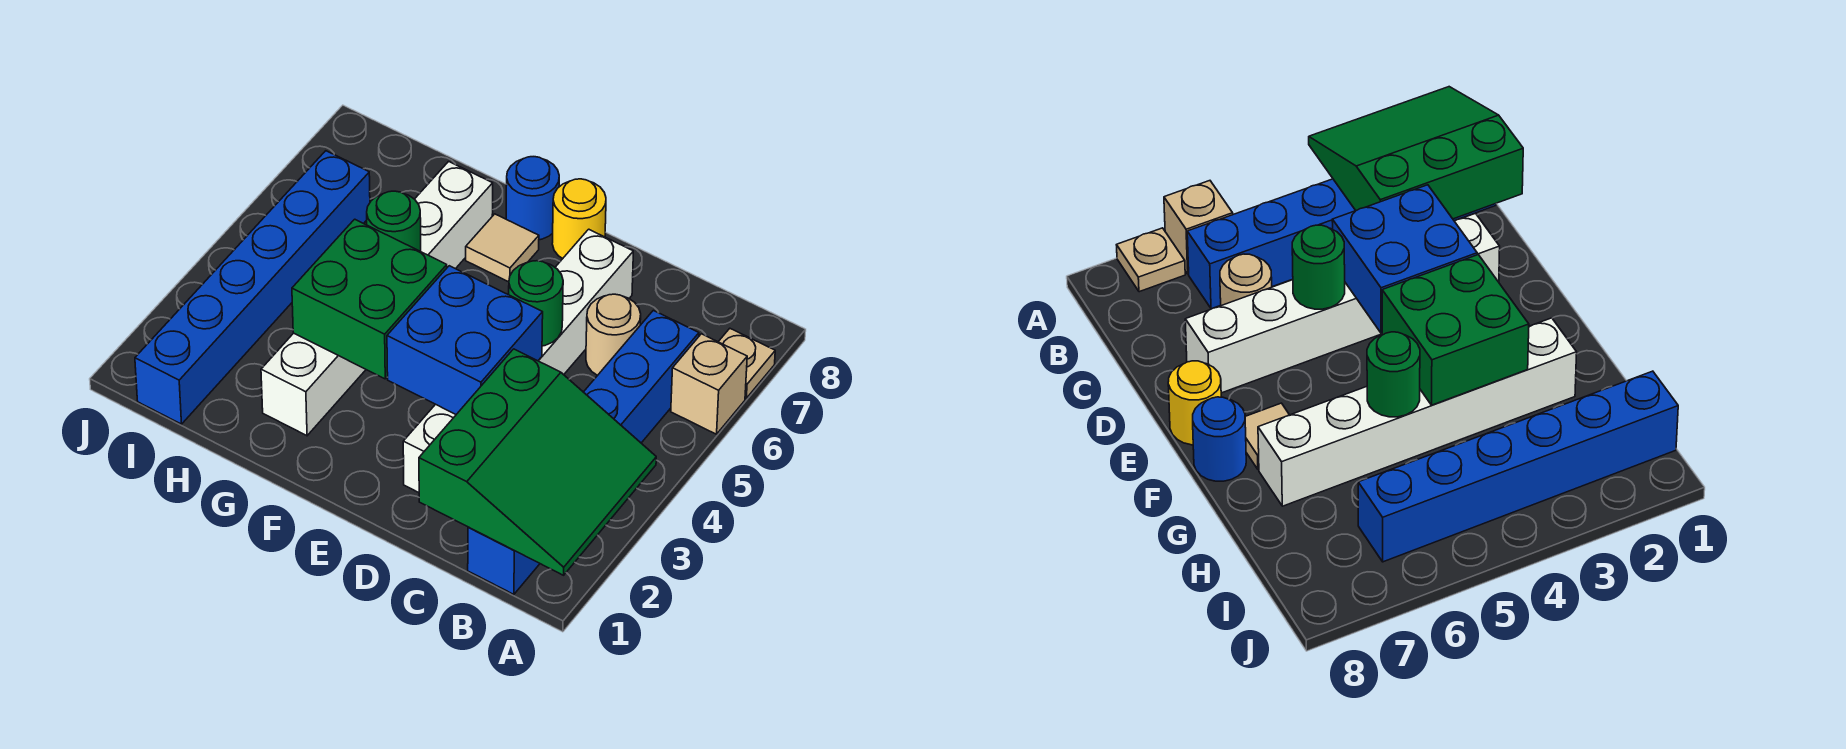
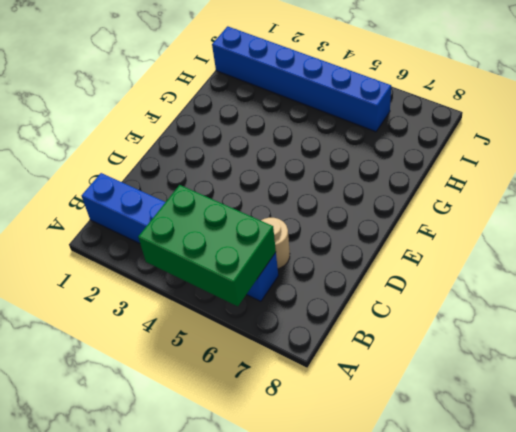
green 2x3 brick [138,185,276,306] -> none
none -> tan 1x1 brick [671,334,747,434]
none -> tan 1x1 plate [719,329,775,398]
none -> white 1x6 brick [403,229,633,493]

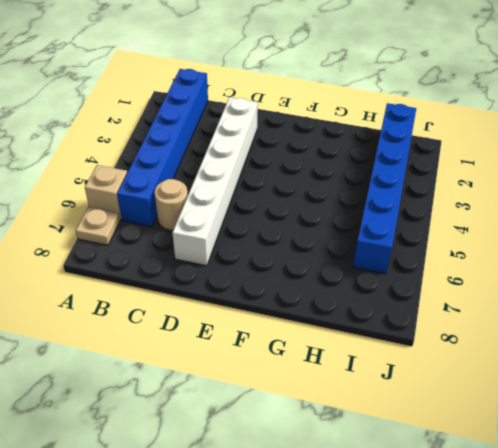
none -> yellow 1x1 round brick [552,179,606,259]
none -> tan 1x1 tile [466,214,539,282]
none -> blue 1x1 round brick [506,157,559,240]

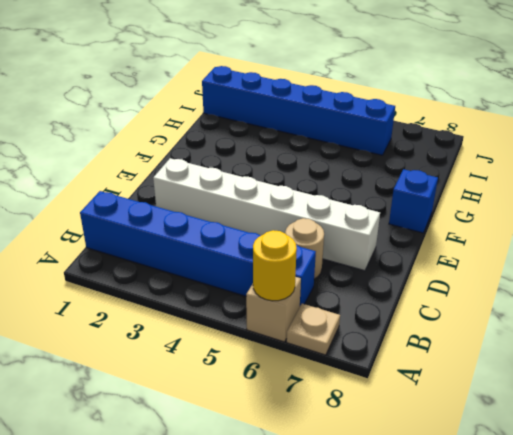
yellow 1x1 round brick [253,230,297,301] -> yellow 1x1 round brick moved to [552,179,606,259]
blue 1x1 brick [389,169,438,233] -> blue 1x1 round brick [506,157,559,240]
none -> tan 1x1 tile [466,214,539,282]
none -> white 1x6 brick [261,162,493,436]
none -> green 3x3 slope [419,349,656,575]

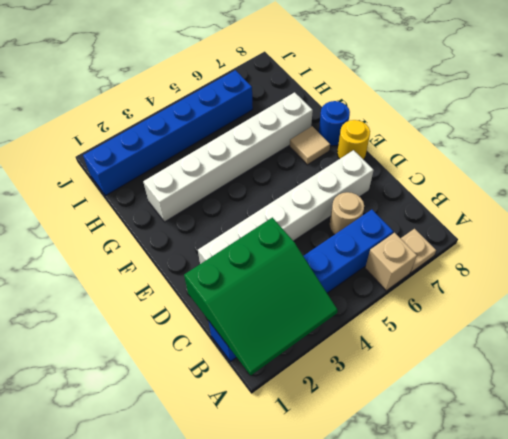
none -> blue 2x2 brick [387,266,543,414]
none -> green 1x1 round brick [509,261,563,346]
none -> green 2x2 brick [292,219,447,379]

